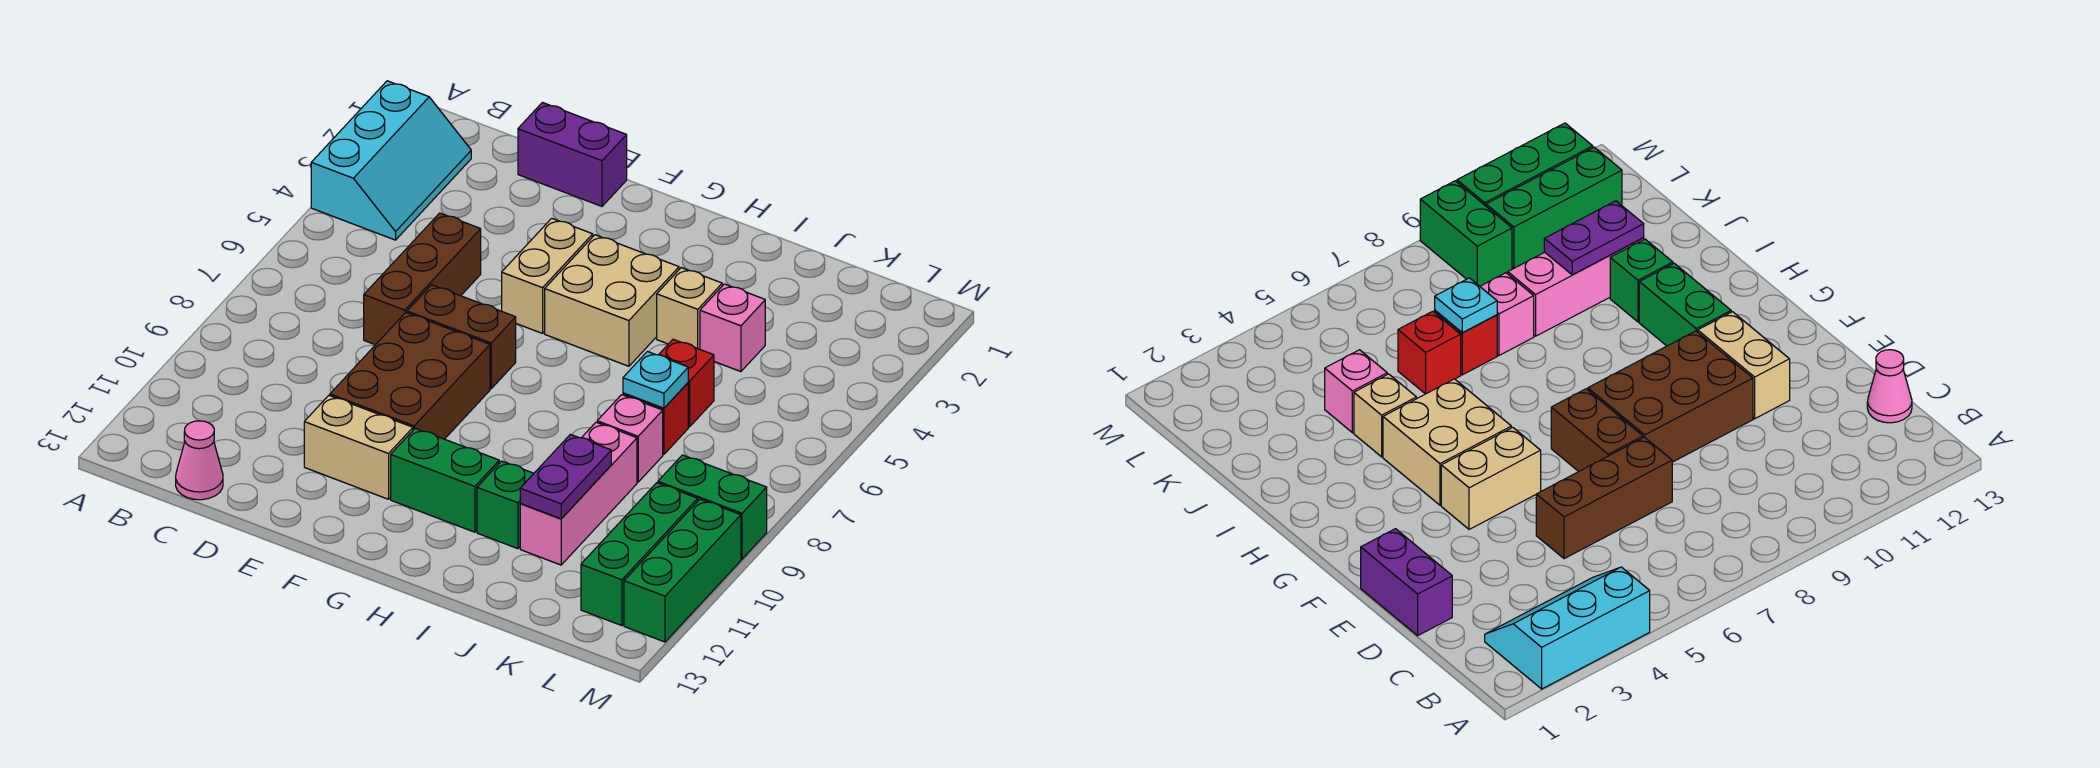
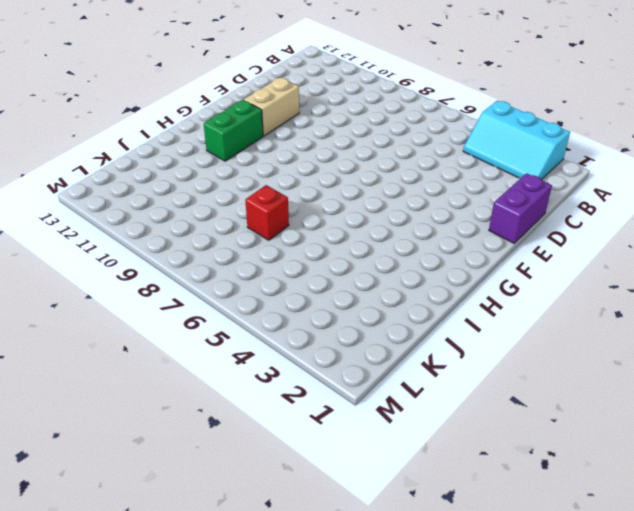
none -> pink 1x1 cone [176,421,223,500]
none -> brown 1x3 brick [364,213,481,345]
none -> brown 1x2 brick [407,285,516,389]

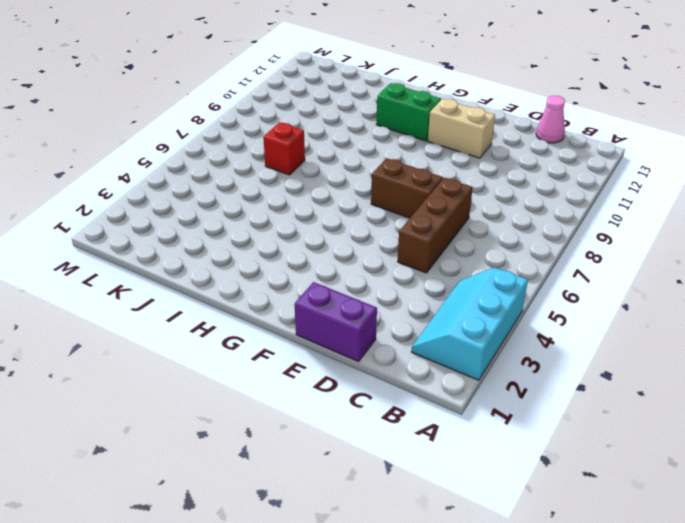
none -> brown 2x3 brick [330,313,490,439]
none -> tan 1x2 brick [502,218,593,333]
none -> tan 2x2 brick [545,235,679,366]

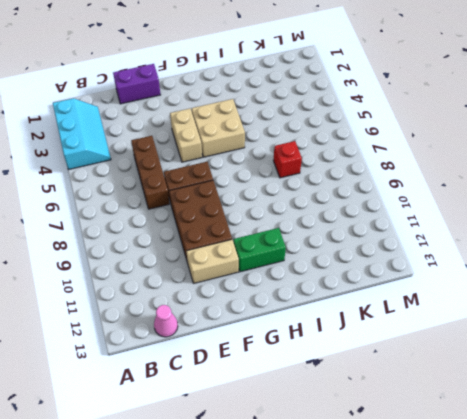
none -> tan 1x1 brick [657,268,722,349]
none -> green 1x1 brick [477,461,534,549]
none -> pink 1x1 brick [700,284,765,372]

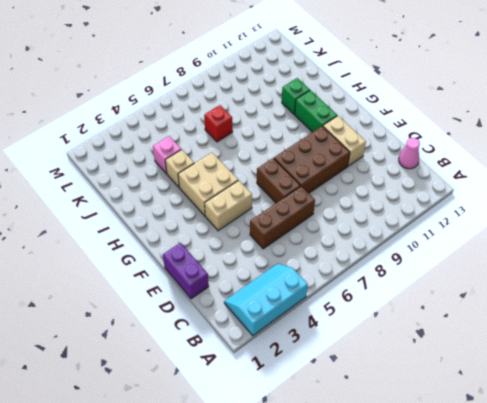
none -> red 1x1 brick [659,339,714,427]
none -> pink 1x1 brick [597,395,663,482]
none -> pink 1x3 brick [520,422,637,565]

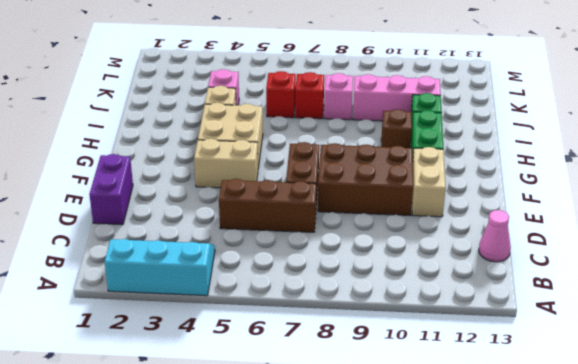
brown 1x1 brick [381,109,412,148] -> none
none -> green 1x2 brick [658,455,767,559]
none -> green 1x3 brick [581,483,698,626]
none -> green 1x3 brick [624,499,741,642]

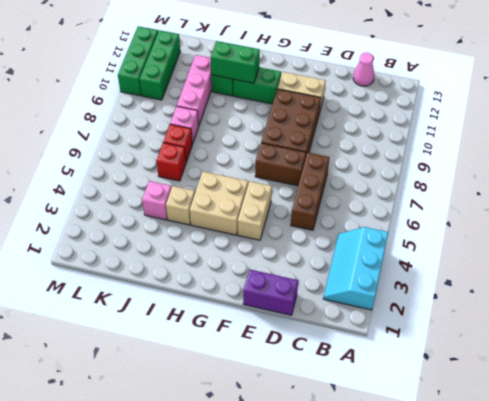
green 1x2 brick [210,41,260,83] -> green 1x2 brick moved to [658,455,767,559]
none -> cyan 1x1 plate [623,352,688,408]
none -> purple 1x2 plate [520,434,611,519]

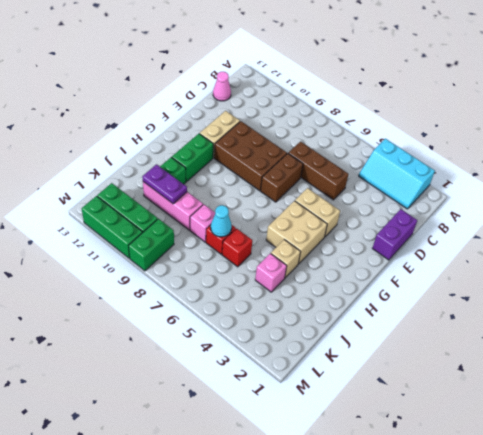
cyan 1x1 cone [211,205,232,237] -> cyan 1x1 plate [623,352,688,408]

